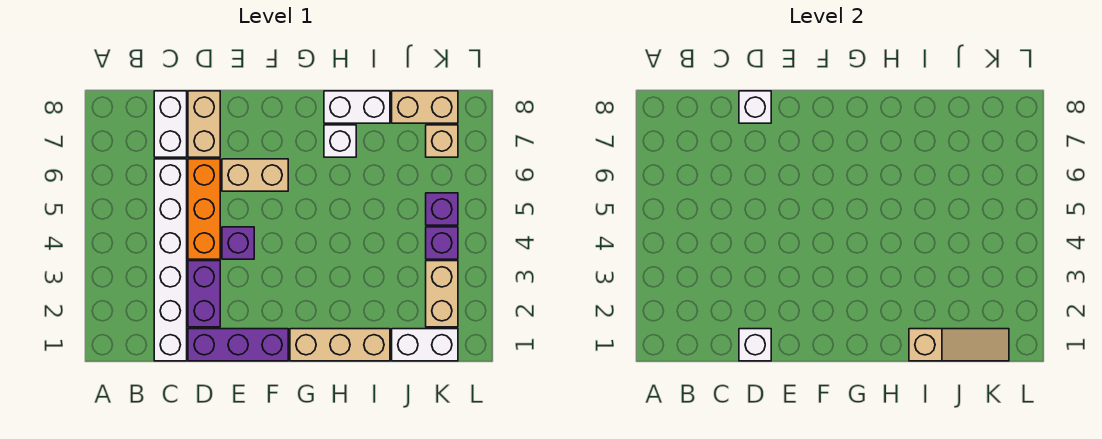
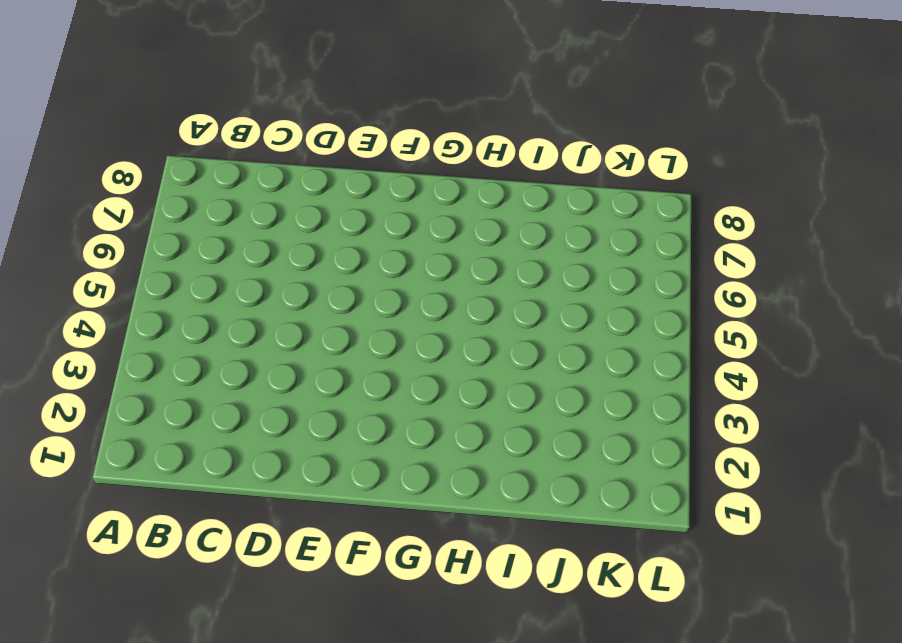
none -> white 1x6 brick [154,159,187,361]
none -> white 1x2 brick [154,91,187,157]
none -> purple 1x3 brick [188,329,288,361]

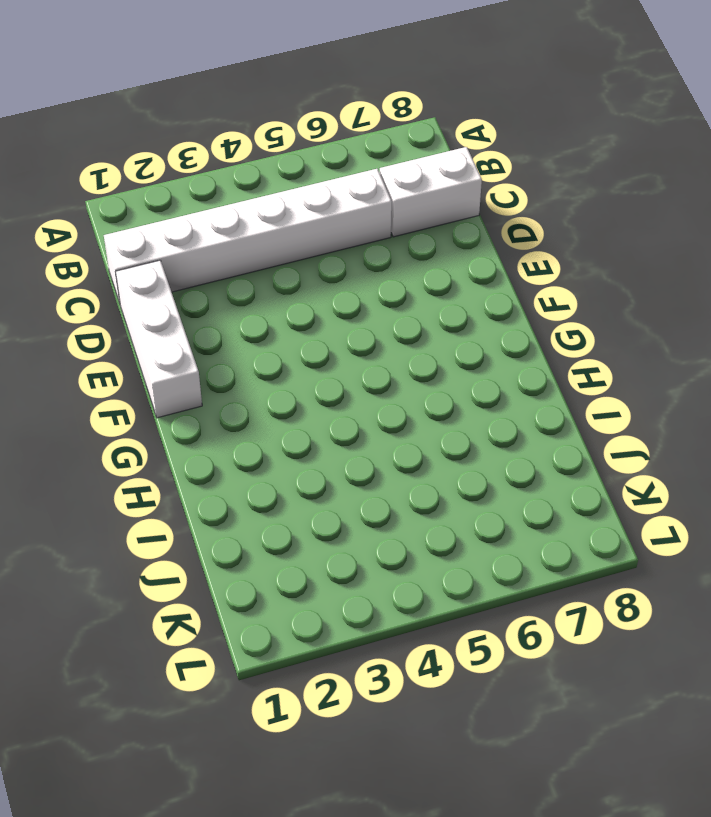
white 1x3 brick [116,260,202,418] -> purple 1x3 brick [188,329,288,361]
none -> purple 1x2 brick [188,261,220,327]
none -> orange 1x3 brick [188,159,220,259]
none -> tan 1x2 brick [188,91,220,157]

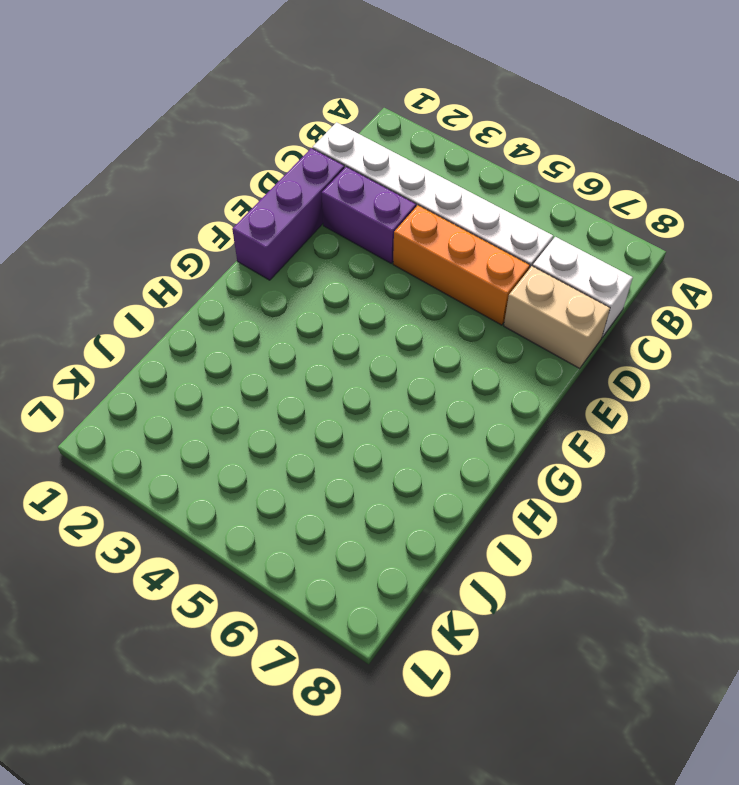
none -> purple 1x1 brick [222,227,254,259]
none -> tan 1x2 brick [222,159,288,191]
none -> tan 1x3 brick [290,329,390,361]

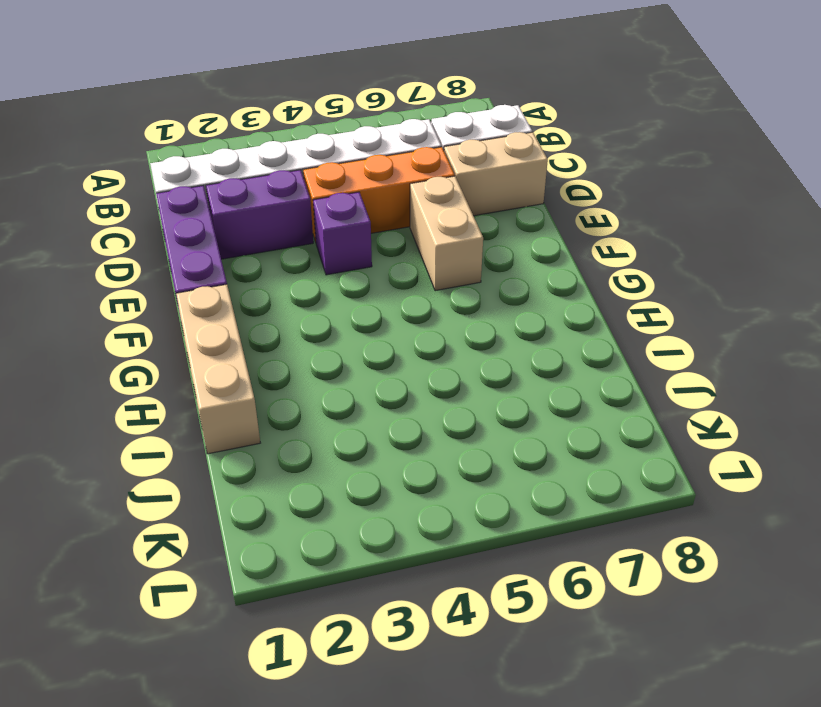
none -> white 1x1 brick [324,125,356,157]
none -> white 1x2 brick [324,91,390,123]
none -> white 1x2 brick [392,329,458,361]

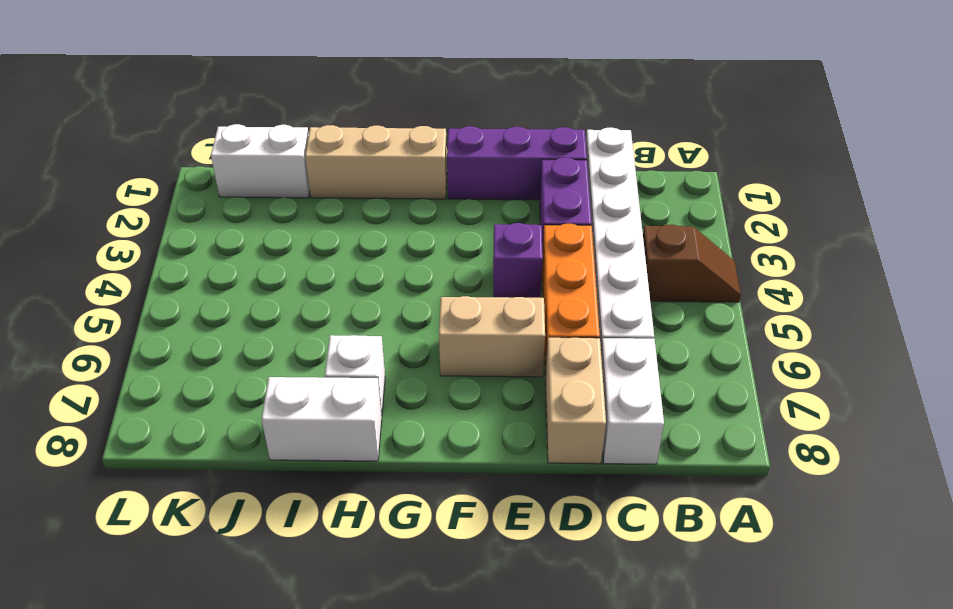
brown 1x2 slope [643,225,741,302] -> none
none -> tan 1x2 brick [392,91,458,123]
none -> tan 1x2 brick [426,261,458,327]
none -> purple 1x1 brick [426,227,458,259]

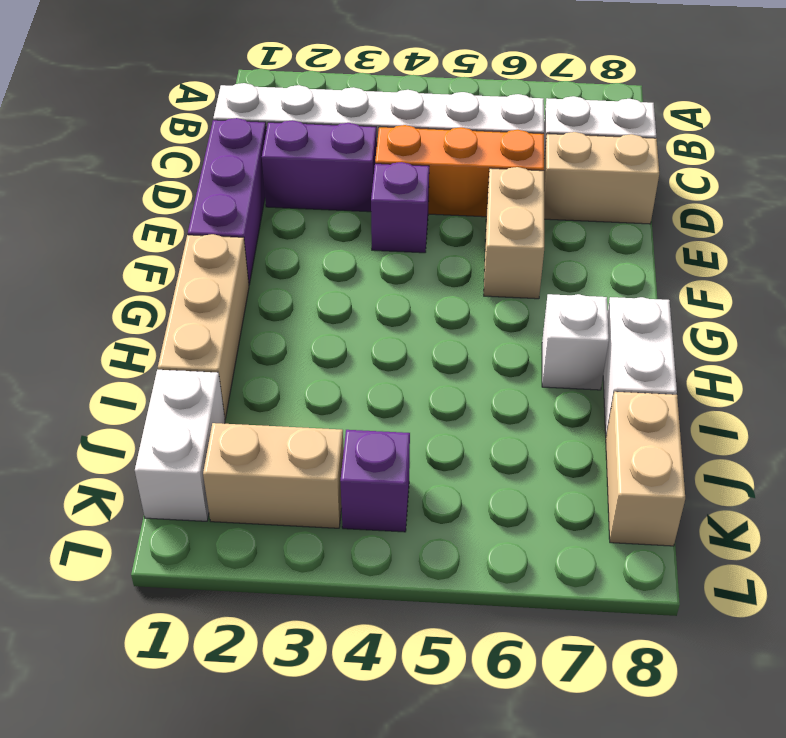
none -> purple 1x1 brick [426,193,458,225]
none -> tan 1x1 brick [426,125,458,157]
none -> white 1x1 brick [739,329,771,361]

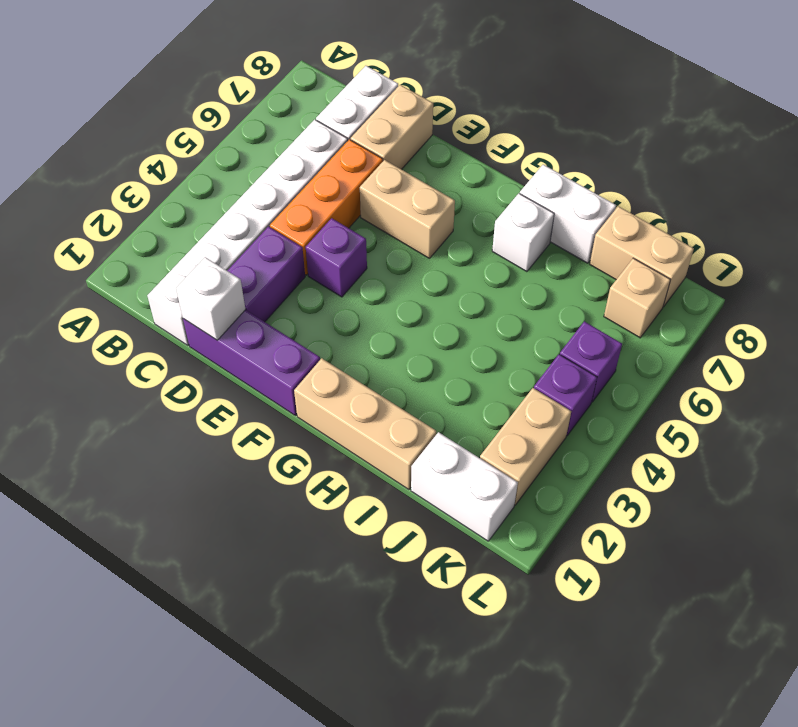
none -> white 1x1 brick [739,91,771,123]
none -> tan 1x3 slope [909,329,1009,361]

